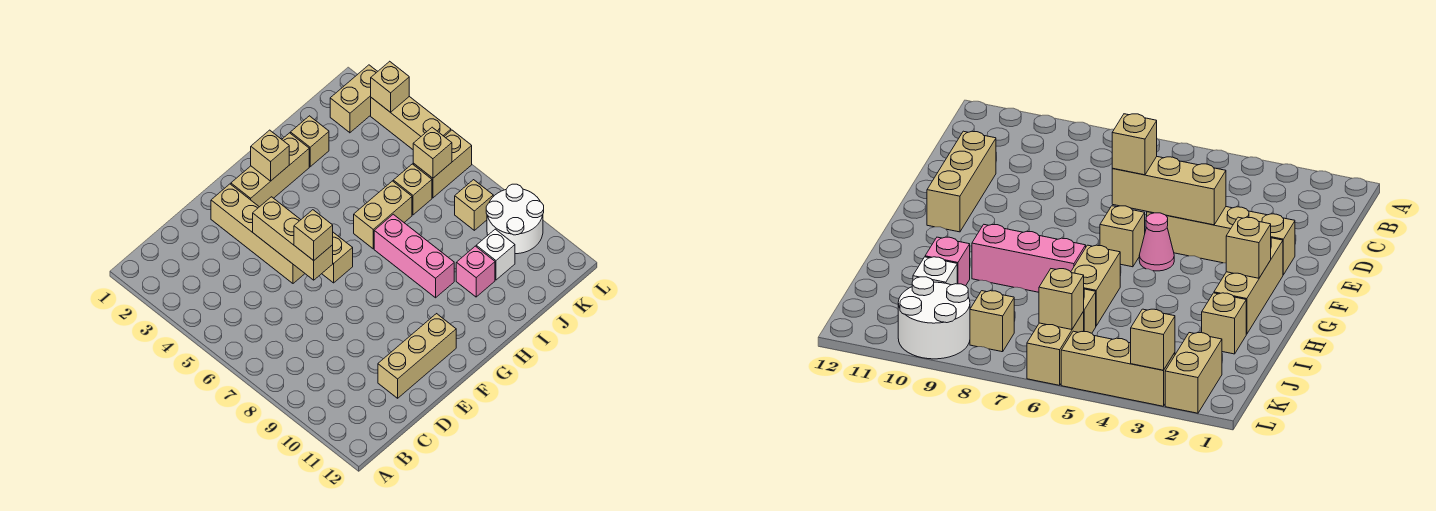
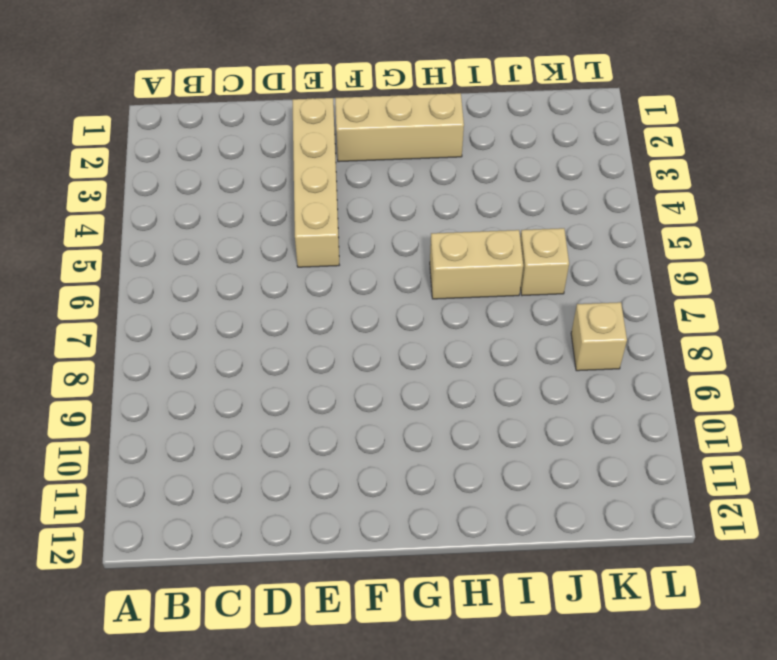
none -> tan 1x3 brick [378,314,456,398]
none -> pink 1x1 cone [1139,213,1174,271]
none -> tan 1x1 brick [322,232,353,283]

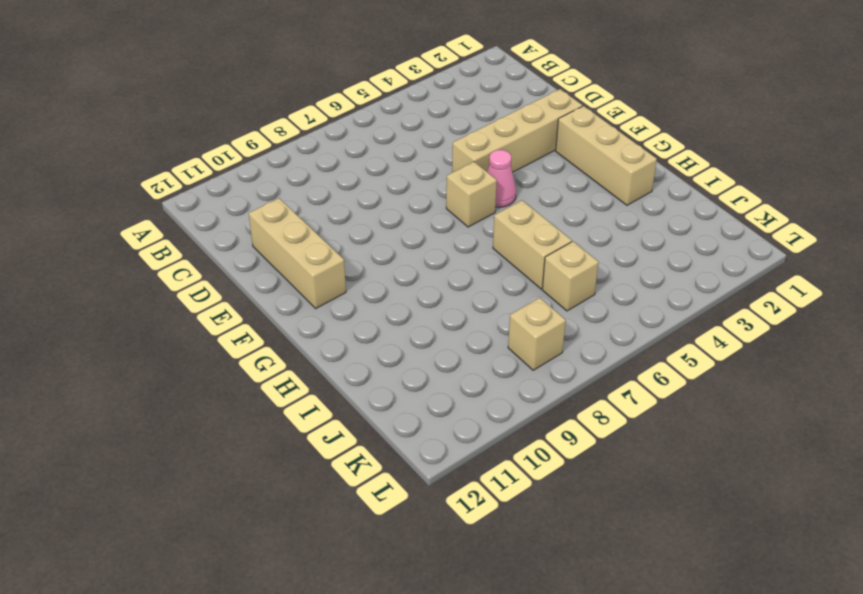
none -> pink 1x3 brick [374,214,454,298]
none -> tan 1x1 brick [291,116,329,167]
none -> pink 1x1 brick [456,246,495,297]

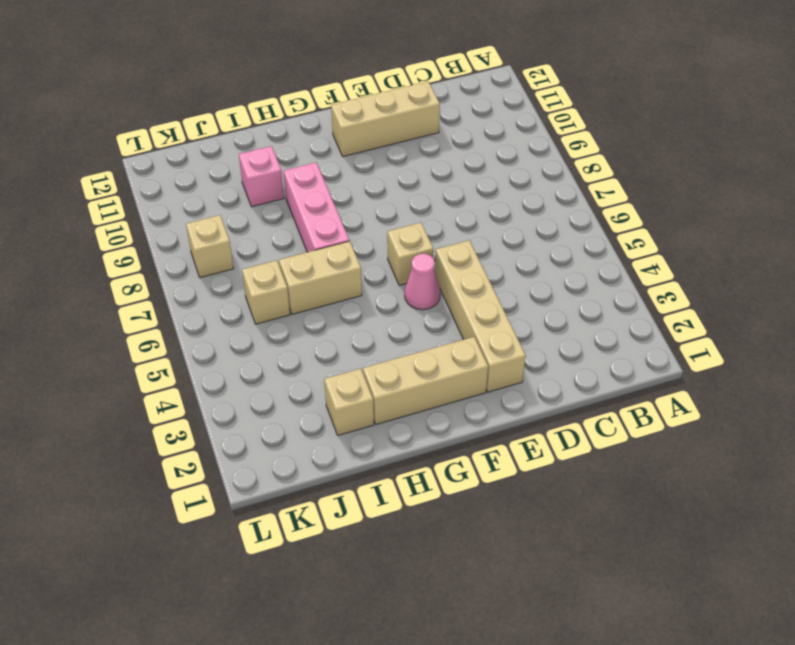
none -> white 1x1 brick [476,229,515,280]
none -> tan 1x2 brick [330,65,378,133]
none -> tan 1x2 brick [413,130,472,198]

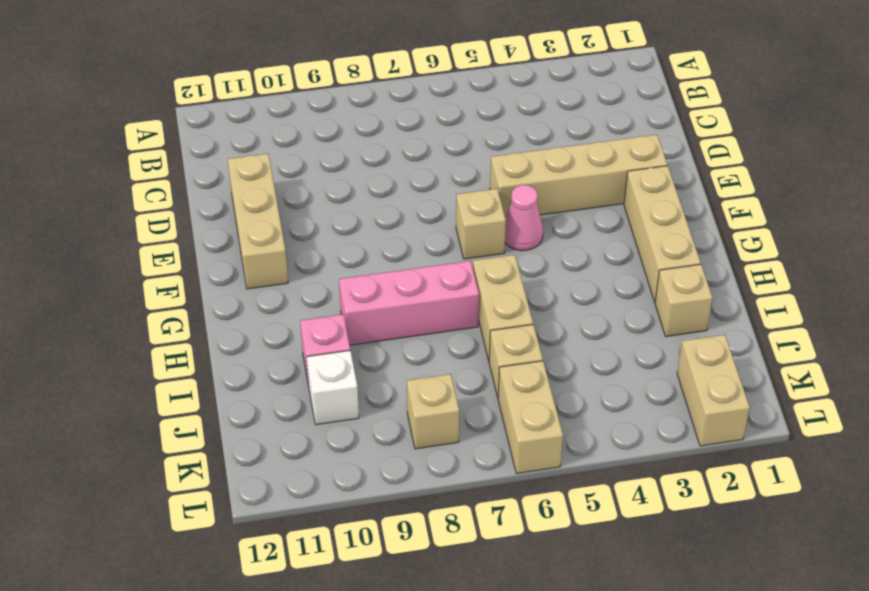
none -> white 2x2 round brick [486,184,544,254]
none -> tan 1x3 brick [371,97,451,149]
none -> tan 1x3 brick [253,197,333,280]

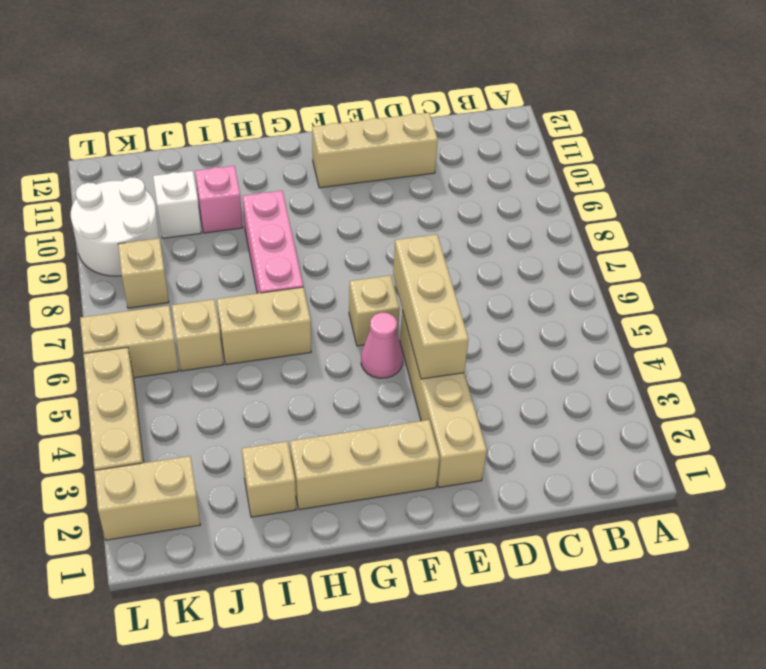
none -> tan 1x1 brick [251,130,289,181]
none -> tan 1x1 brick [413,127,452,178]
none -> tan 1x1 brick [371,61,409,112]

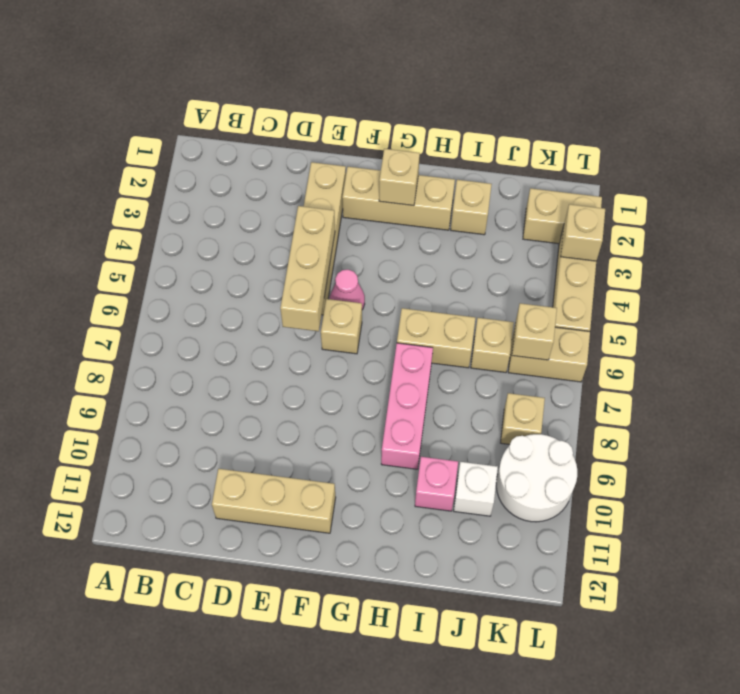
none -> tan 1x1 brick [294,210,333,261]

